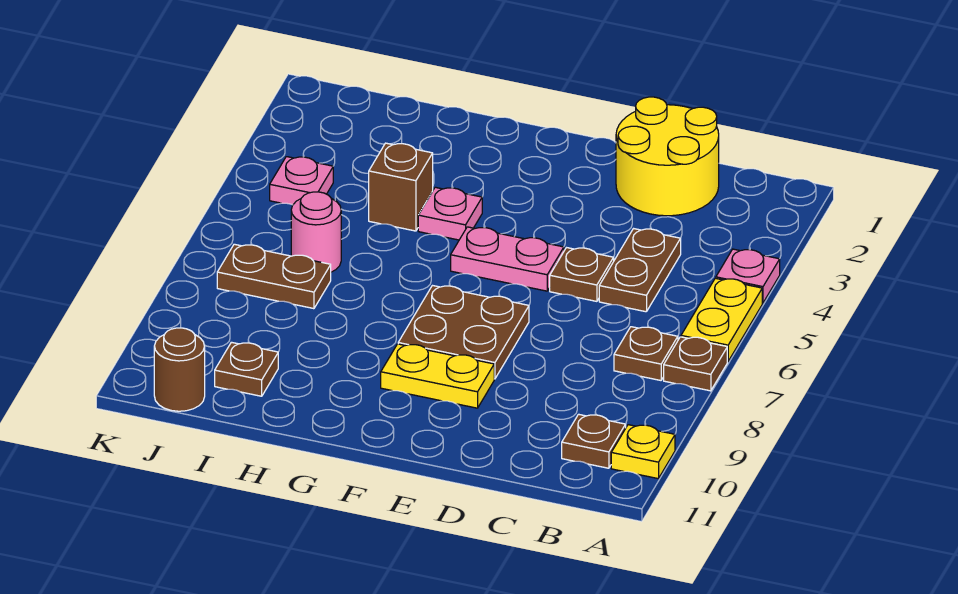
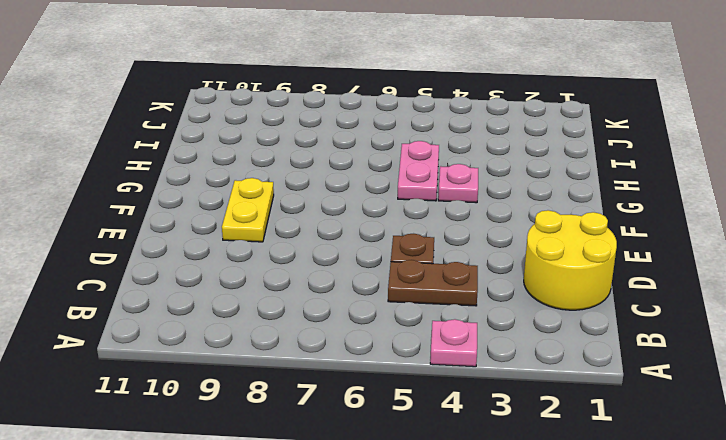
pink 1x2 plate [398,141,439,201] -> pink 1x2 plate moved to [451,227,564,291]
none -> yellow 1x2 plate [681,278,762,362]
none -> brown 1x1 plate [664,337,727,391]
none -> yellow 1x1 plate [611,425,675,479]

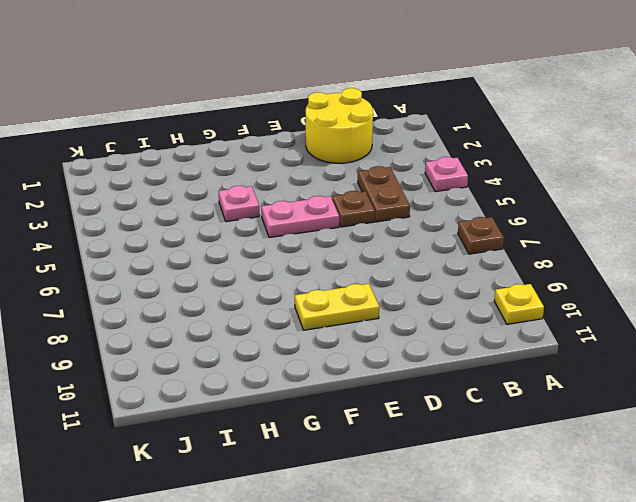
none -> yellow 1x2 plate [681,278,762,362]
none -> brown 1x1 plate [614,327,678,380]
none -> brown 1x1 plate [562,414,626,468]

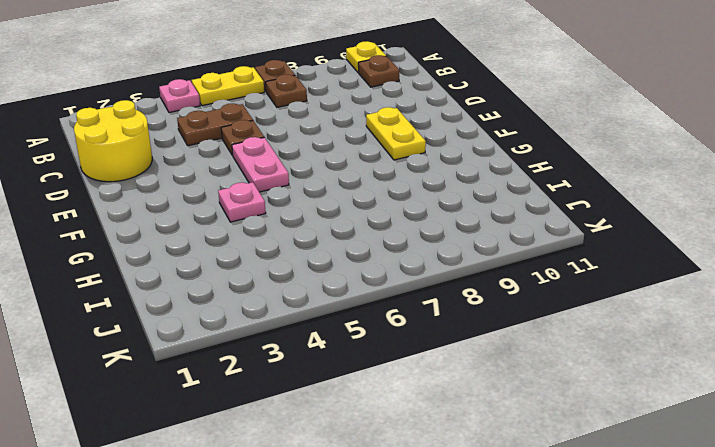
none -> brown 2x2 plate [398,286,529,379]
none -> brown 1x1 brick [369,143,433,231]
none -> pink 1x1 round brick [291,192,341,272]

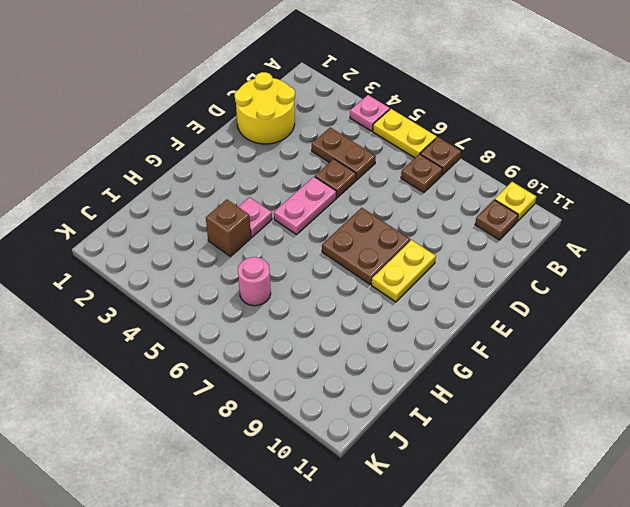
none -> brown 1x2 plate [217,244,331,309]
none -> brown 1x1 plate [215,342,278,396]
none -> pink 1x1 plate [270,157,333,205]

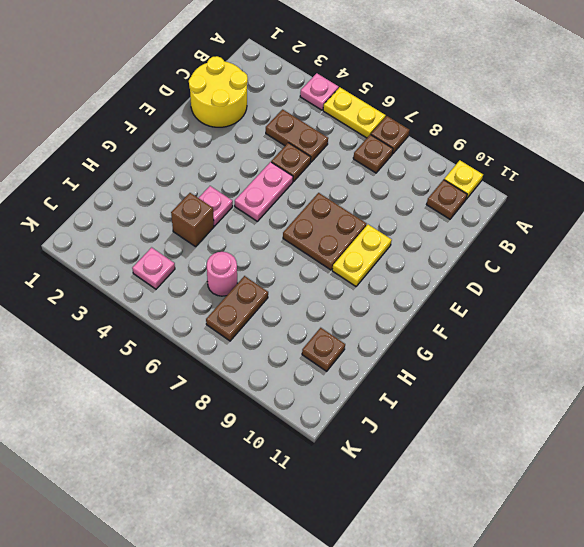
none -> brown 1x1 round brick [154,328,205,411]

